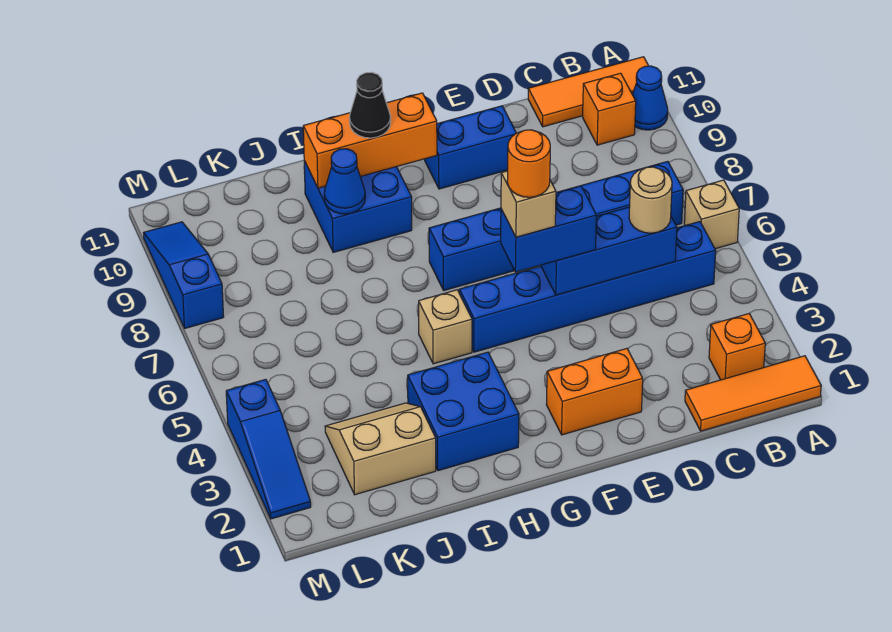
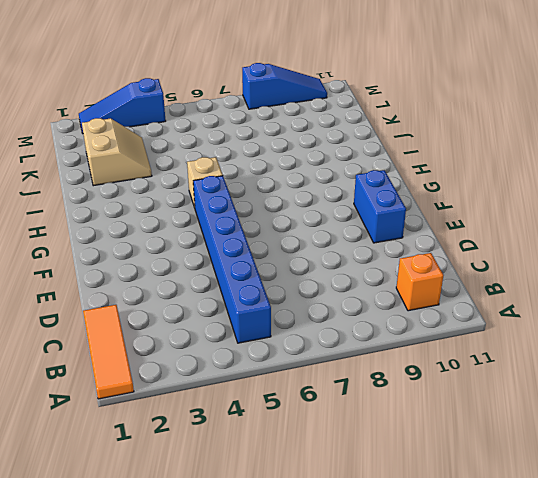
none -> tan 1x1 brick [684,180,739,249]
none -> blue 1x1 cone [632,66,668,130]
none -> orange 1x3 tile [528,57,648,127]

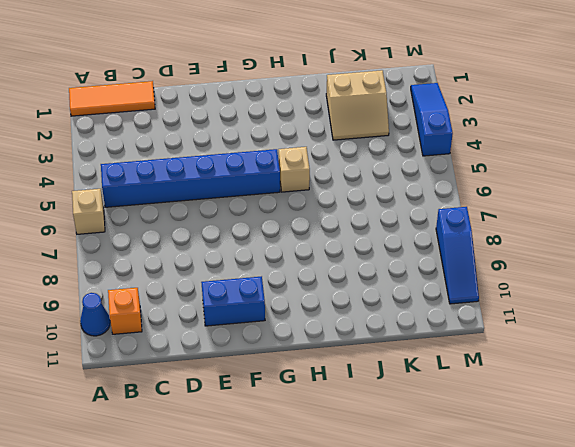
none -> orange 1x3 tile [528,57,648,127]
none -> orange 1x1 brick [709,314,765,380]
none -> blue 1x6 brick [429,161,683,290]

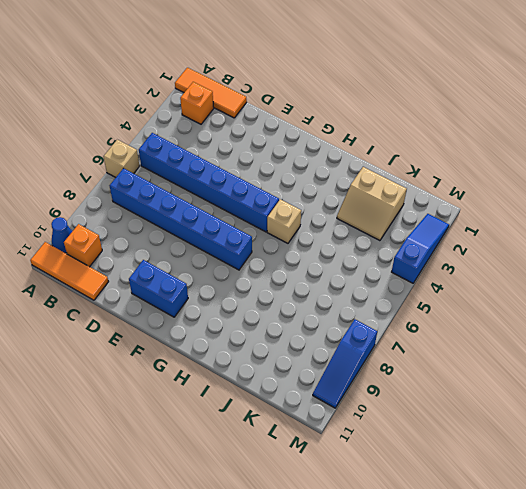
none -> orange 1x2 brick [546,349,643,435]
none -> blue 2x2 brick [408,352,519,471]
none -> blue 2x2 brick [304,161,412,252]

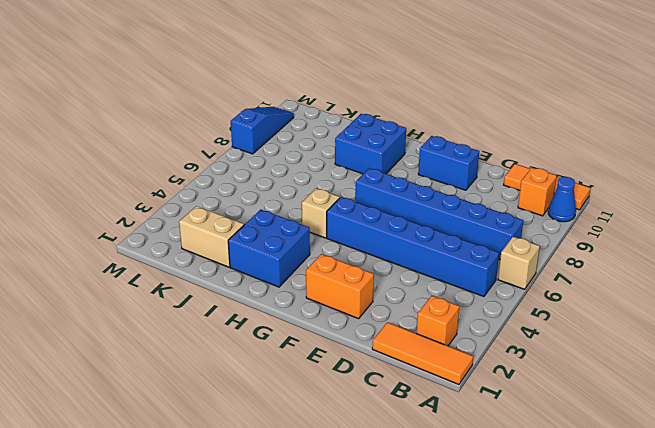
none -> blue 1x3 slope [226,379,311,519]
none -> blue 1x3 brick [541,207,677,295]
none -> orange 1x3 brick [303,93,437,188]

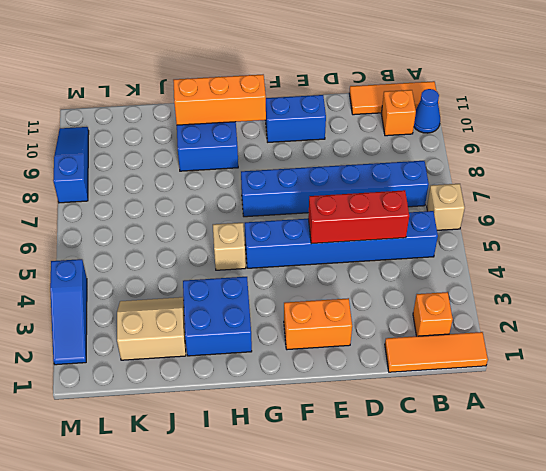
red 1x3 brick [308,190,409,244] -> blue 1x3 brick [541,207,677,295]
none -> blue 1x1 cone [324,149,365,214]
none -> tan 1x1 round brick [629,167,672,233]
none -> blue 1x2 brick [501,186,596,272]

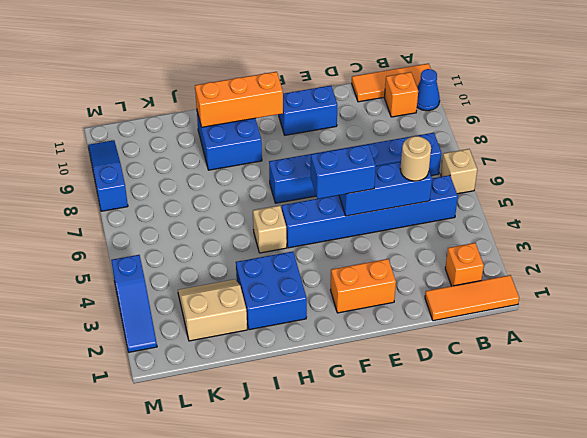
none -> blue 1x1 cone [324,149,365,214]
none -> black 1x1 cone [350,72,391,138]
none -> tan 1x1 brick [501,171,556,237]

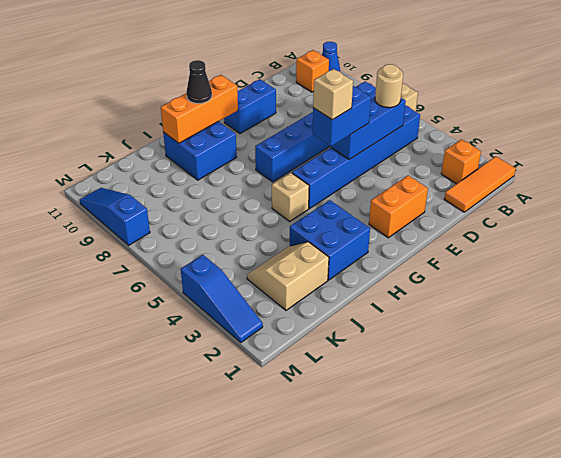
none -> orange 1x3 tile [528,57,648,127]
none -> blue 1x1 cone [324,149,365,214]
none -> orange 1x1 round brick [507,130,550,197]

